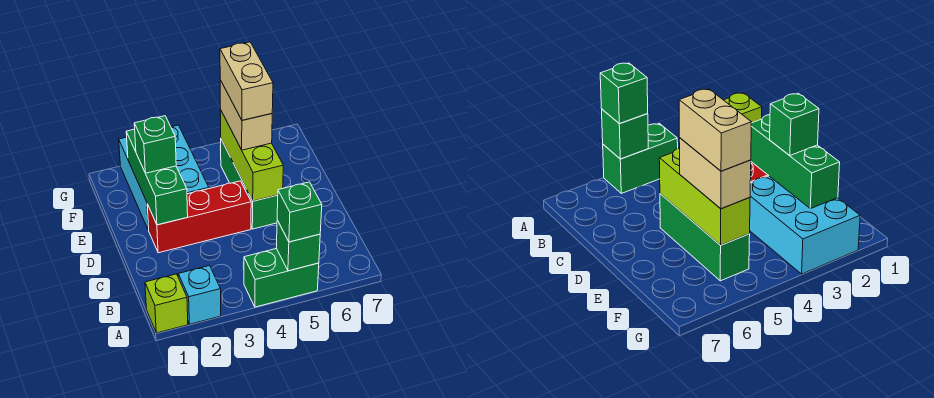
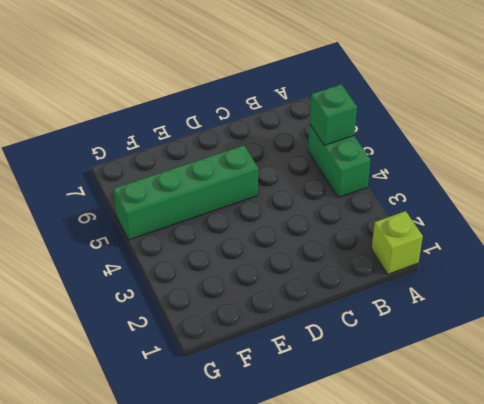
green 1x4 brick [113,145,258,240] -> green 1x3 brick [220,140,278,229]
none -> cyan 1x1 brick [178,266,221,324]
none -> red 1x3 brick [147,181,251,253]
none -> cyan 2x3 brick [119,125,209,230]

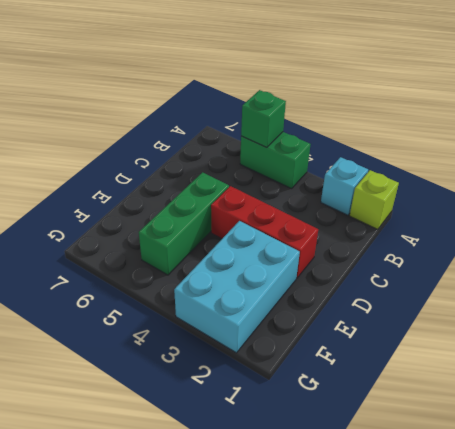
none -> green 1x3 brick [126,129,188,225]
none -> lime 1x3 brick [220,110,283,201]
none -> green 1x1 brick [277,182,322,242]

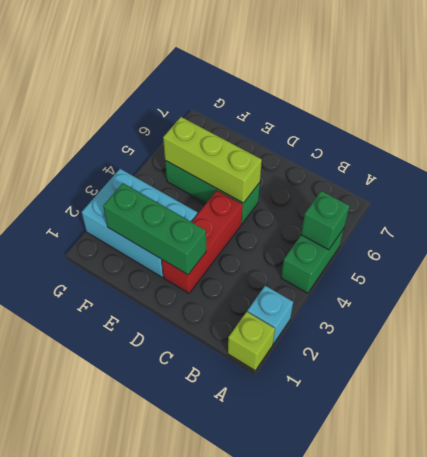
none -> green 1x1 brick [277,182,322,242]
none -> green 1x1 brick [134,116,176,173]
none -> tan 1x2 brick [220,80,272,150]

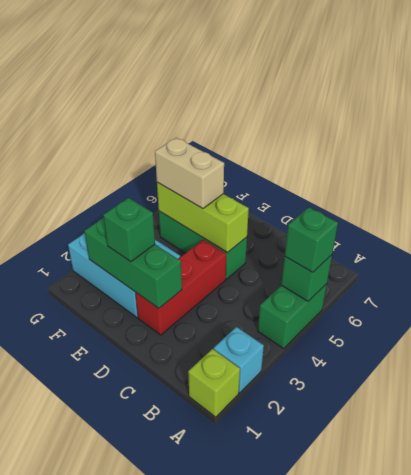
none -> tan 1x2 brick [220,42,273,120]

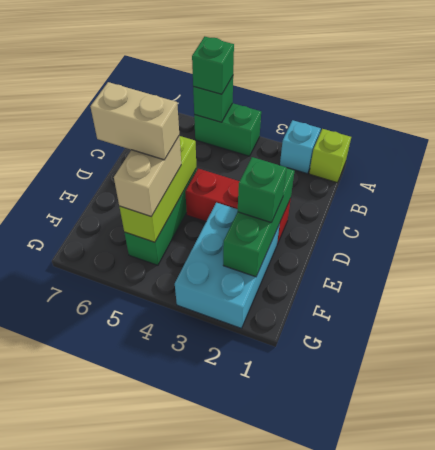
tan 1x2 brick [90,82,179,160] -> tan 1x2 brick turned to [220,42,273,120]

